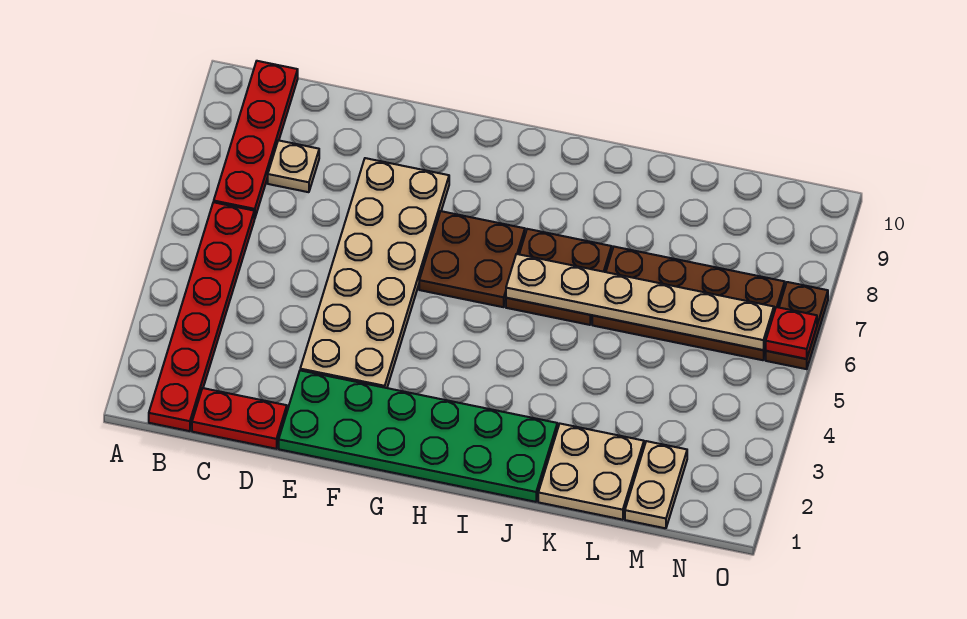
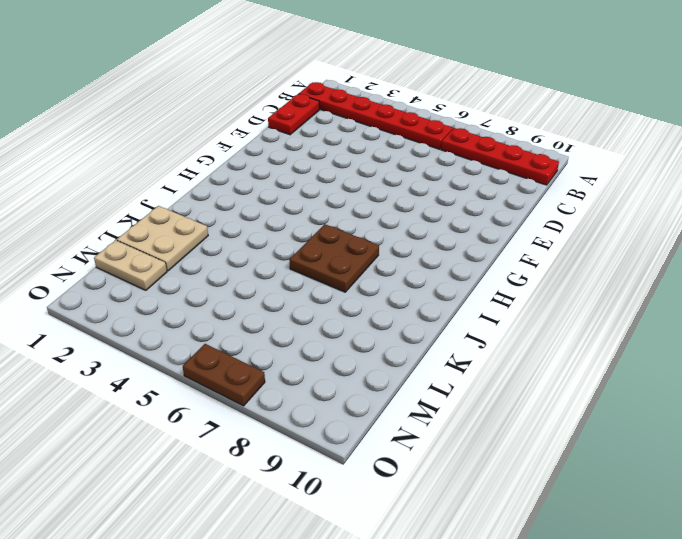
none -> tan 1x1 plate [268,140,319,192]
none -> green 2x6 plate [279,370,557,502]
none -> tan 2x6 plate [300,158,449,388]

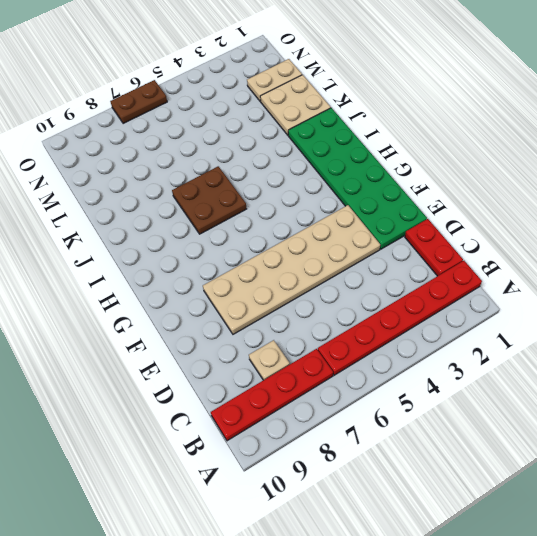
none -> brown 2x2 plate [419,211,525,307]
none -> brown 2x4 plate [592,247,785,360]
none -> tan 1x6 plate [506,254,774,350]

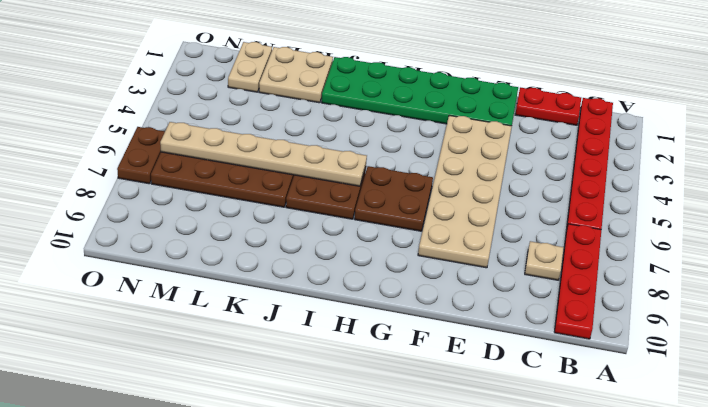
none -> red 1x1 plate [766,307,817,359]

